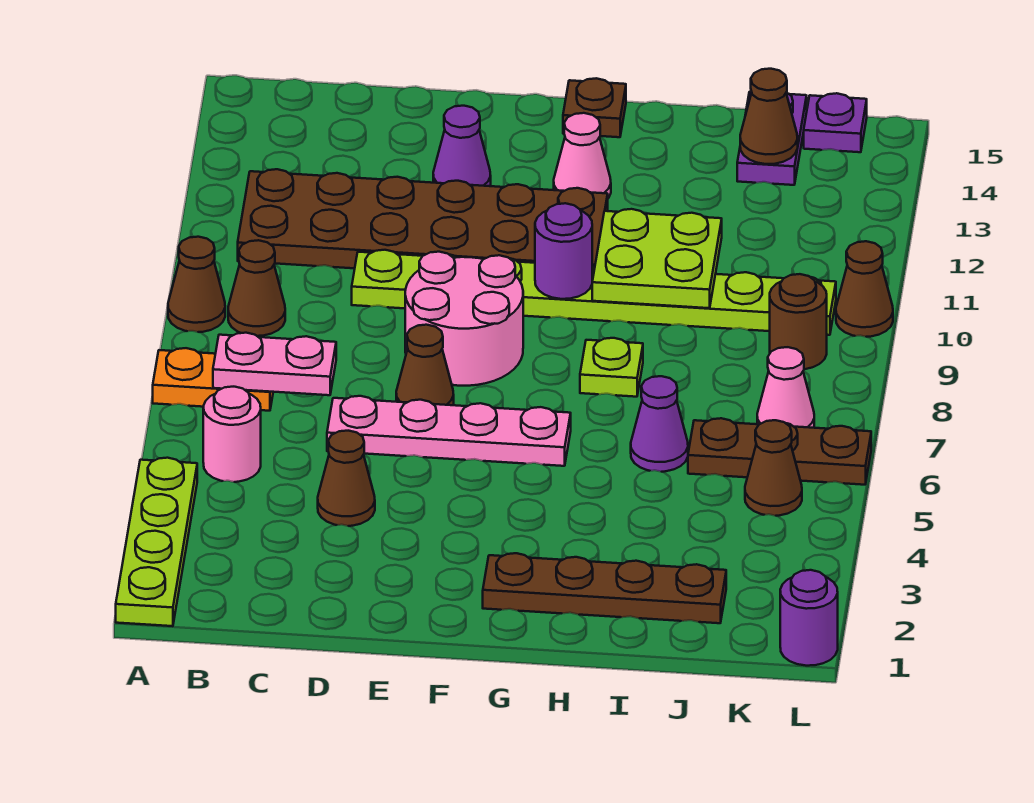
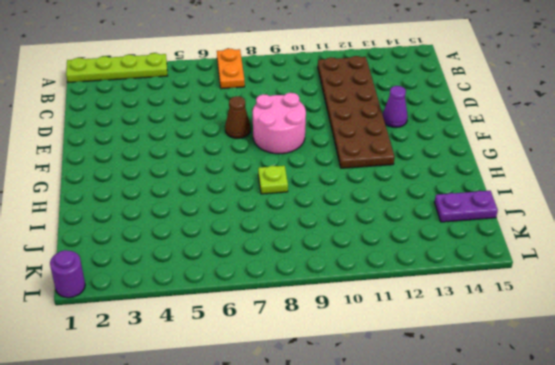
none -> brown 1x1 cone [168,237,225,332]
none -> pink 1x1 round brick [203,387,261,482]
none -> brown 1x1 cone [228,240,285,336]

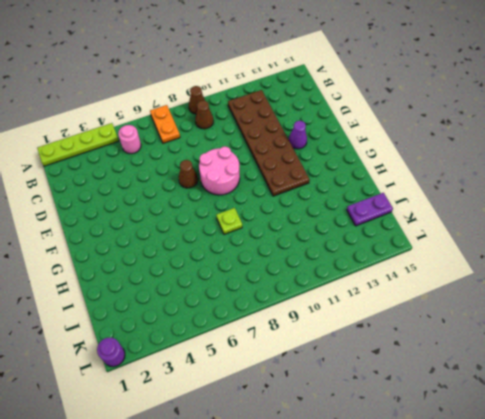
none -> brown 1x1 cone [318,431,375,526]
none -> pink 1x4 plate [327,396,571,466]
none -> lime 1x8 plate [352,250,836,335]

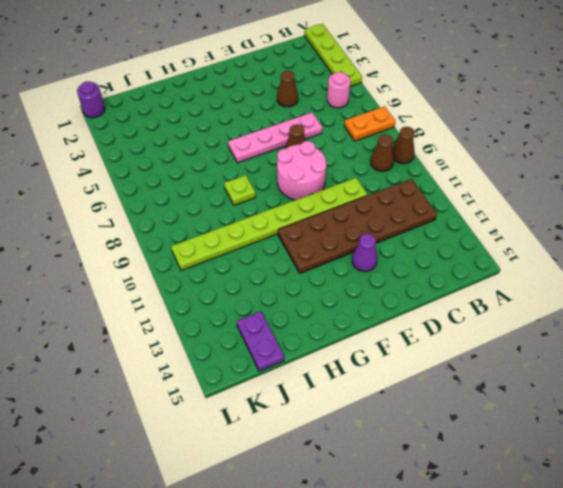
none -> brown 1x4 plate [483,553,726,623]
none -> pink 1x1 cone [554,113,611,198]
none -> brown 1x1 plate [563,78,626,137]

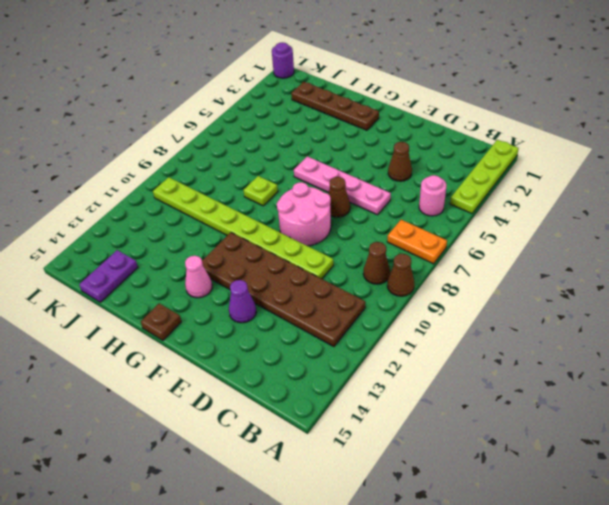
none -> purple 1x1 cone [631,376,688,472]
none -> brown 1x3 plate [688,418,871,485]
none -> brown 1x1 cone [745,420,802,516]

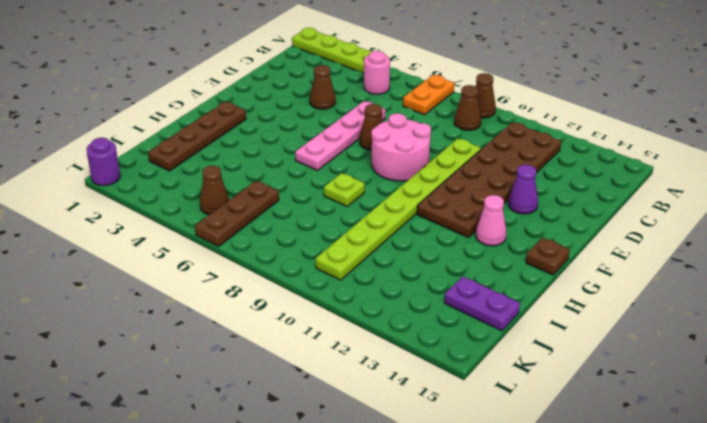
none -> purple 1x1 cone [631,376,688,472]
none -> pink 1x1 cone [757,347,814,428]
none -> brown 1x1 round brick [770,274,827,369]

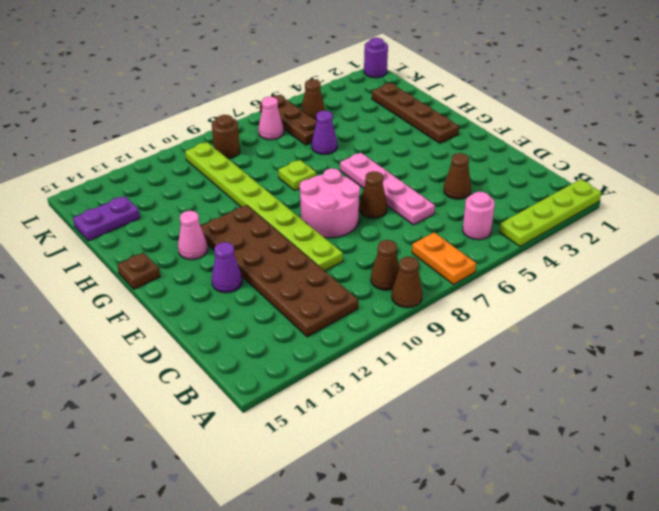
none -> purple 1x1 plate [804,93,867,152]
none -> brown 1x1 cone [836,241,893,337]
none -> pink 1x2 plate [213,333,336,395]

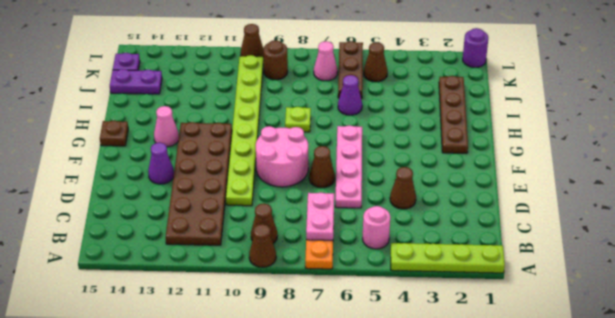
none -> purple 1x1 round brick [535,203,592,299]
none -> lime 2x2 plate [592,209,722,308]
none -> brown 1x1 cone [740,69,798,164]

